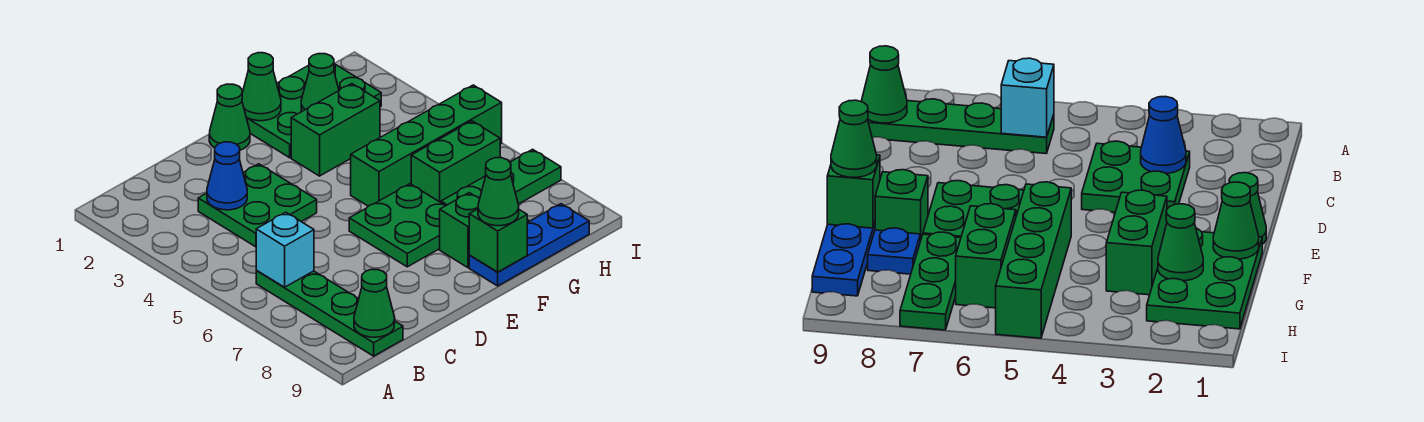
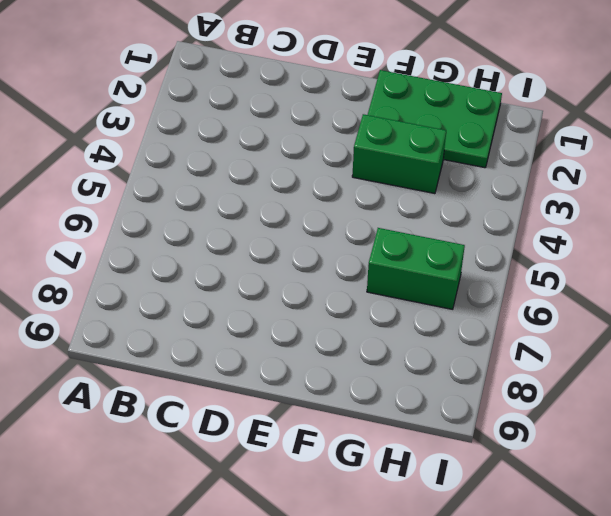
none -> green 1x4 plate [256,271,403,356]
none -> green 2x2 plate [198,164,317,247]
none -> green 1x1 cone [209,84,250,150]

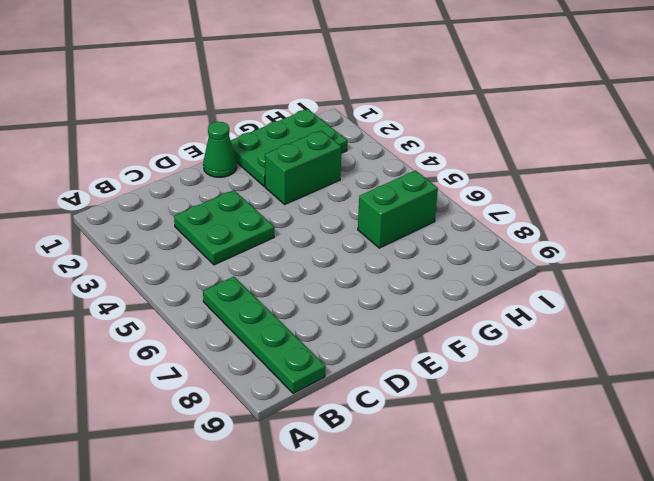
none -> green 2x2 plate [349,184,446,267]
none -> green 1x4 brick [351,85,502,206]
none -> green 1x1 brick [440,193,480,268]

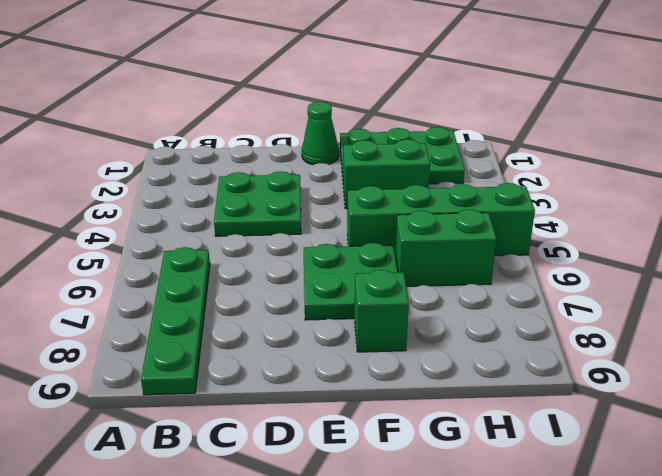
none -> blue 1x3 plate [469,204,589,286]
none -> green 1x3 plate [441,149,561,205]
none -> blue 1x1 plate [868,228,920,274]

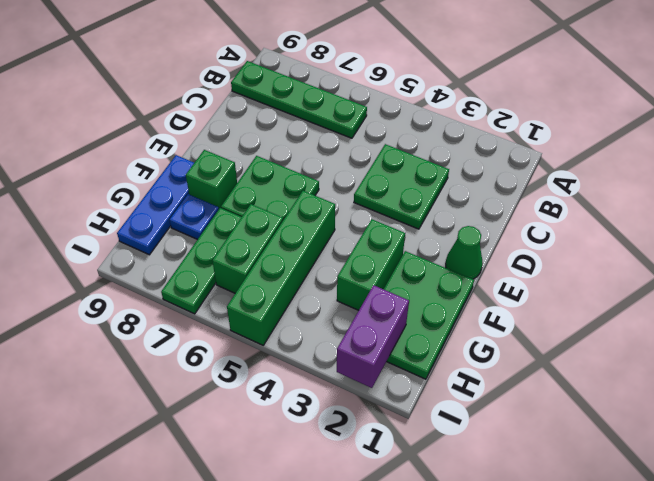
purple 1x2 brick [337,285,409,388] -> none
none -> cyan 1x1 brick [256,212,314,287]
none -> green 1x1 cone [354,269,395,337]
none -> blue 1x1 cone [207,142,247,210]

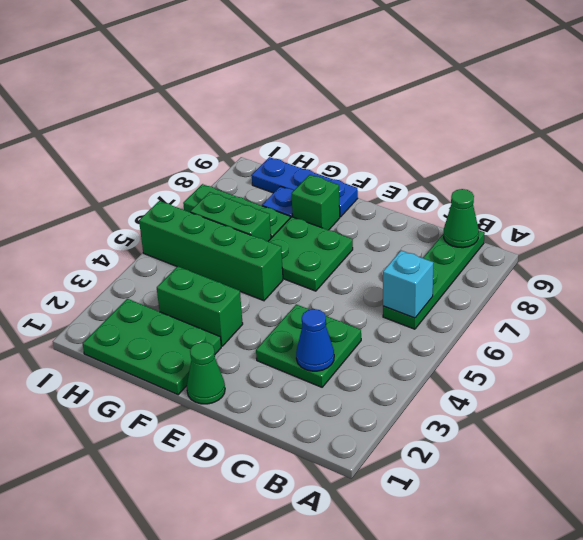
none -> green 1x1 cone [242,53,281,121]
none -> green 1x1 brick [469,209,527,272]
none -> green 1x1 cone [301,54,339,112]

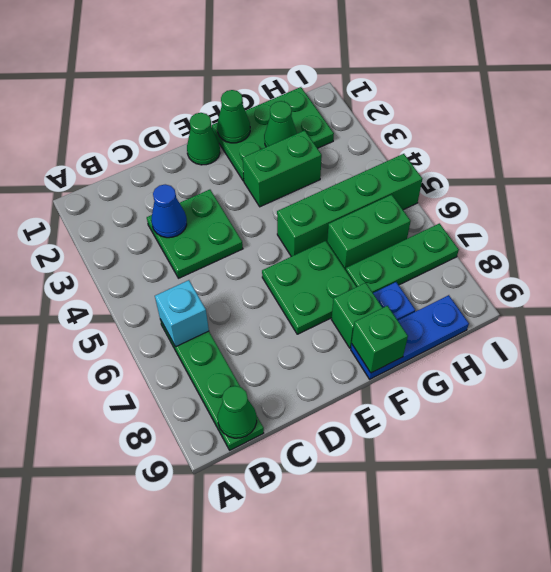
none -> green 1x1 cone [478,158,519,226]

